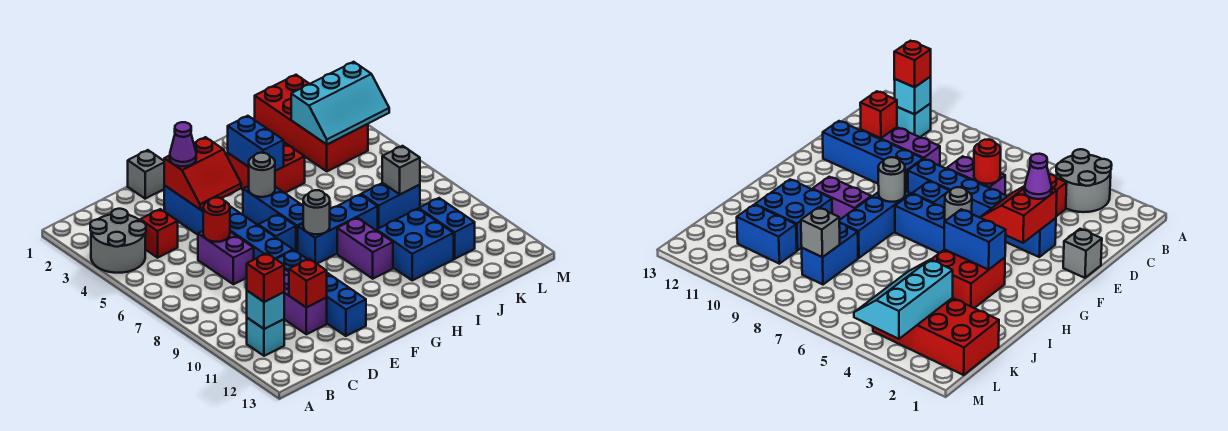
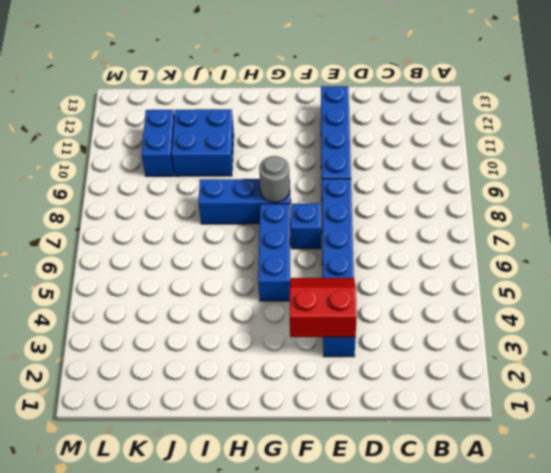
none -> grey 2x2 round brick [90,209,146,273]
none -> cyan 1x1 brick [247,318,284,356]
none -> red 1x1 brick [140,209,178,258]

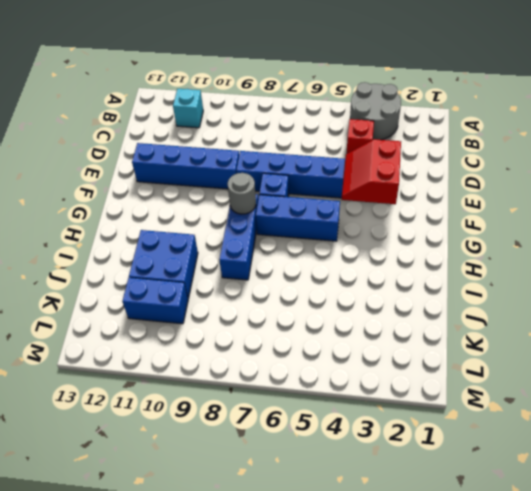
none -> purple 1x2 brick [198,231,254,284]
none -> purple 1x3 brick [284,269,327,334]
none -> grey 1x1 brick [128,150,164,199]

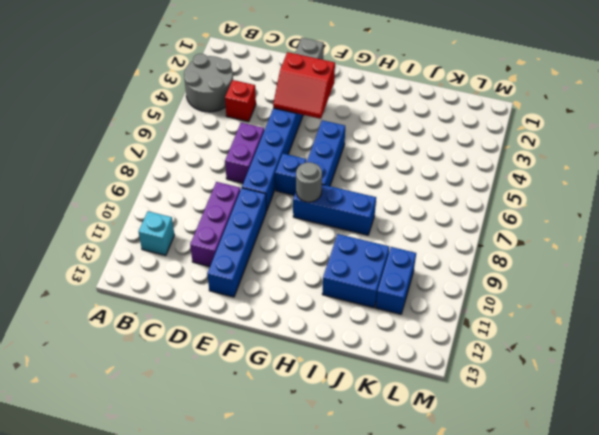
none -> red 2x2 brick [228,142,305,193]
none -> purple 1x2 brick [337,218,393,279]
none -> blue 1x2 brick [361,183,420,229]

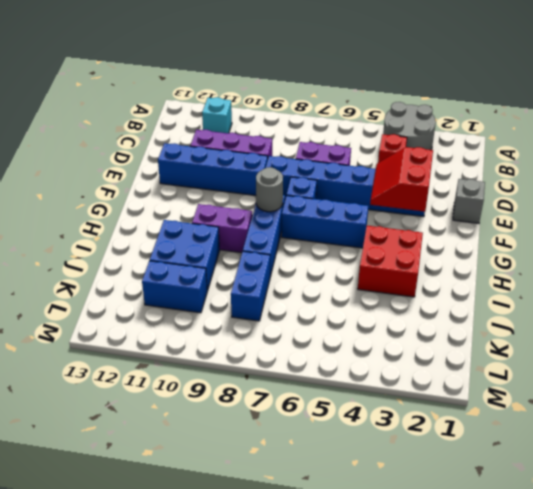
none -> red 2x4 brick [255,75,368,171]
none -> cyan 1x1 brick [247,291,284,329]
none -> red 1x1 round brick [203,198,230,242]

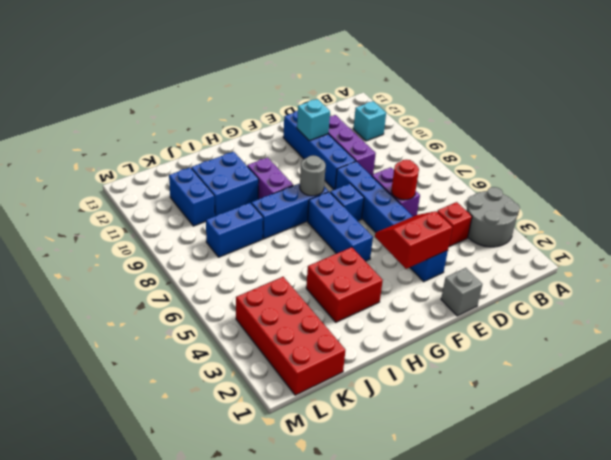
cyan 1x1 brick [297,99,330,141] -> cyan 1x1 brick moved to [247,291,284,329]
none -> red 1x1 brick [289,259,327,308]
none -> grey 1x1 round brick [249,153,275,197]
none -> blue 1x2 brick [228,116,284,171]

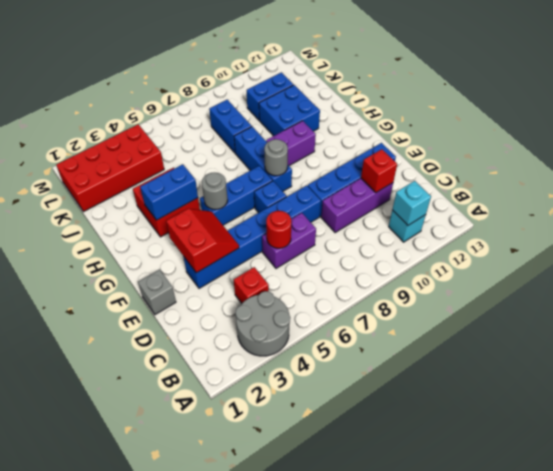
none -> cyan 2x3 slope [291,62,389,144]
none -> grey 1x1 brick [382,146,420,194]
none -> red 1x1 brick [247,253,284,302]

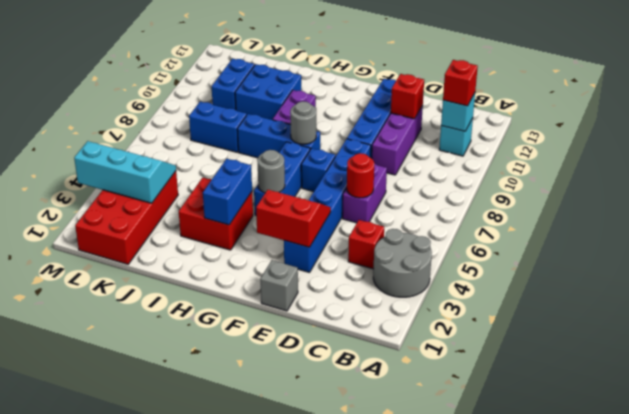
none -> grey 1x1 brick [382,146,420,194]
none -> purple 1x1 cone [170,122,196,166]

